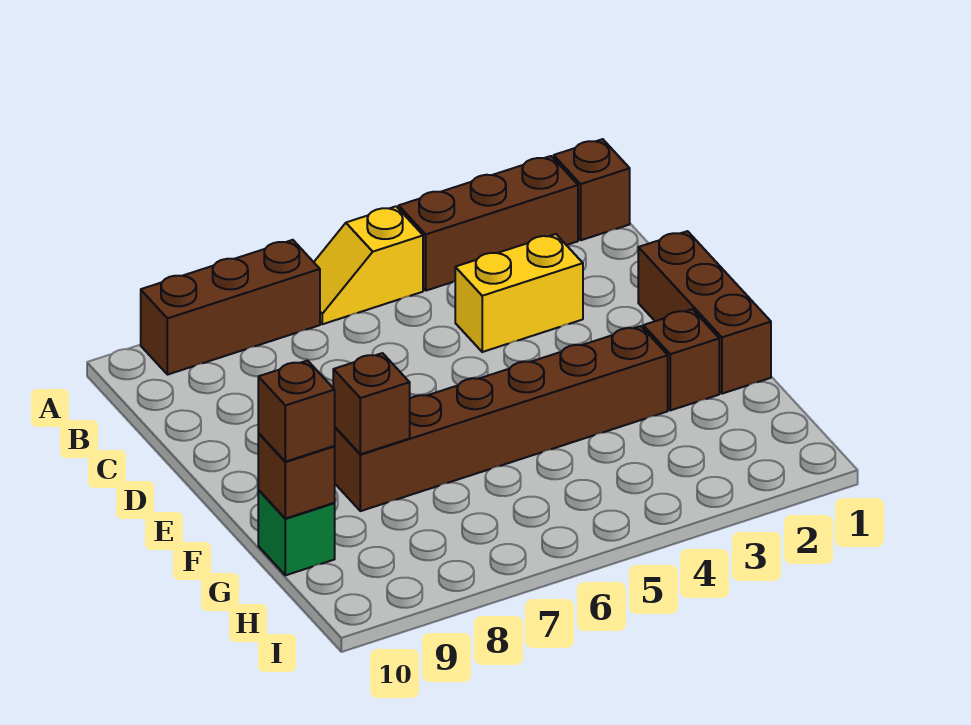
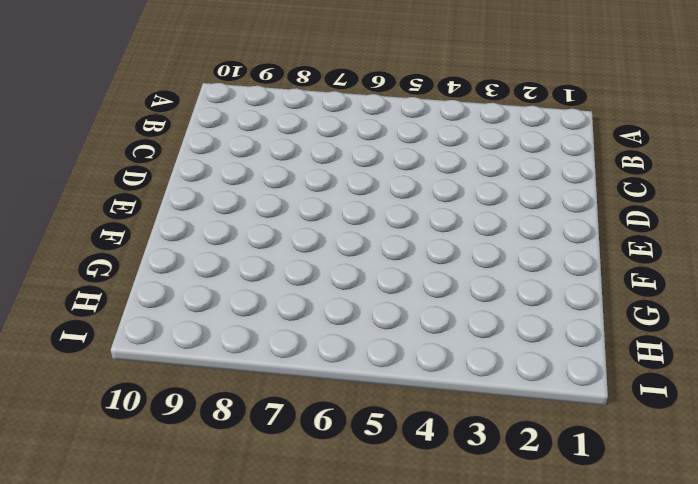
none -> brown 1x1 brick [554,139,630,240]
none -> brown 1x3 brick [399,156,578,291]
none -> yellow 1x2 slope [314,206,423,324]

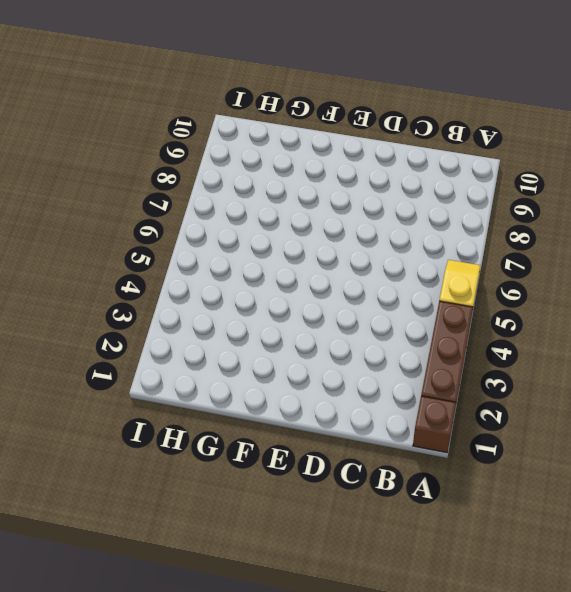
none -> brown 1x3 brick [141,240,320,375]
none -> yellow 1x2 brick [455,234,583,352]
none -> brown 1x3 brick [638,231,771,394]

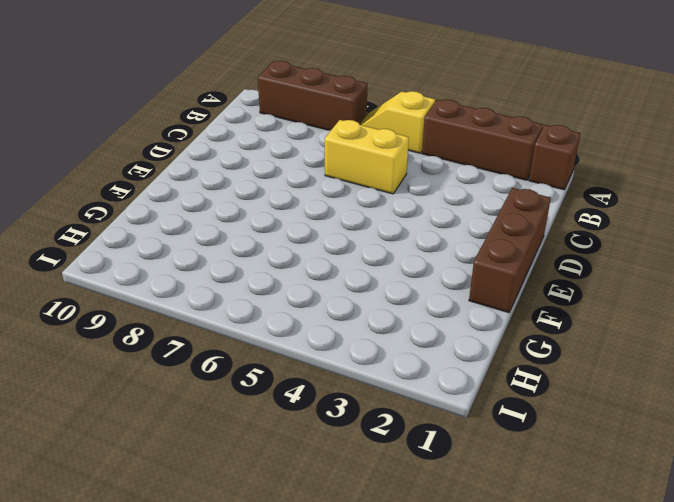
yellow 1x2 brick [325,120,409,194] -> yellow 1x2 brick moved to [455,234,583,352]
none -> brown 1x1 brick [643,309,719,410]
none -> brown 1x6 brick [334,326,668,511]
none -> green 1x1 brick [258,490,335,575]

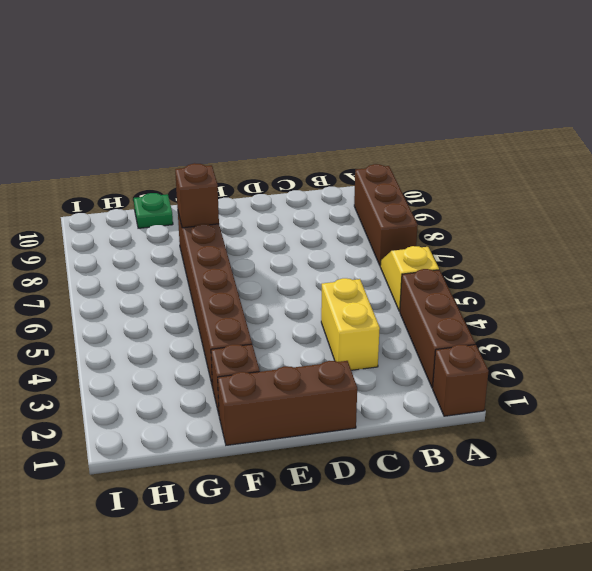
green 1x1 plate [134,193,173,228] -> green 1x1 brick [258,490,335,575]
none -> brown 1x1 brick [258,434,335,519]
none -> brown 1x1 brick [258,361,335,462]

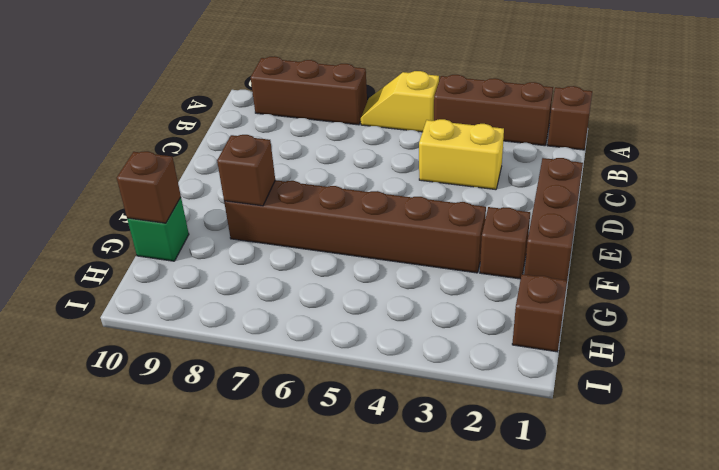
brown 1x1 brick [512,274,567,352] -> brown 1x1 brick moved to [258,361,335,462]

